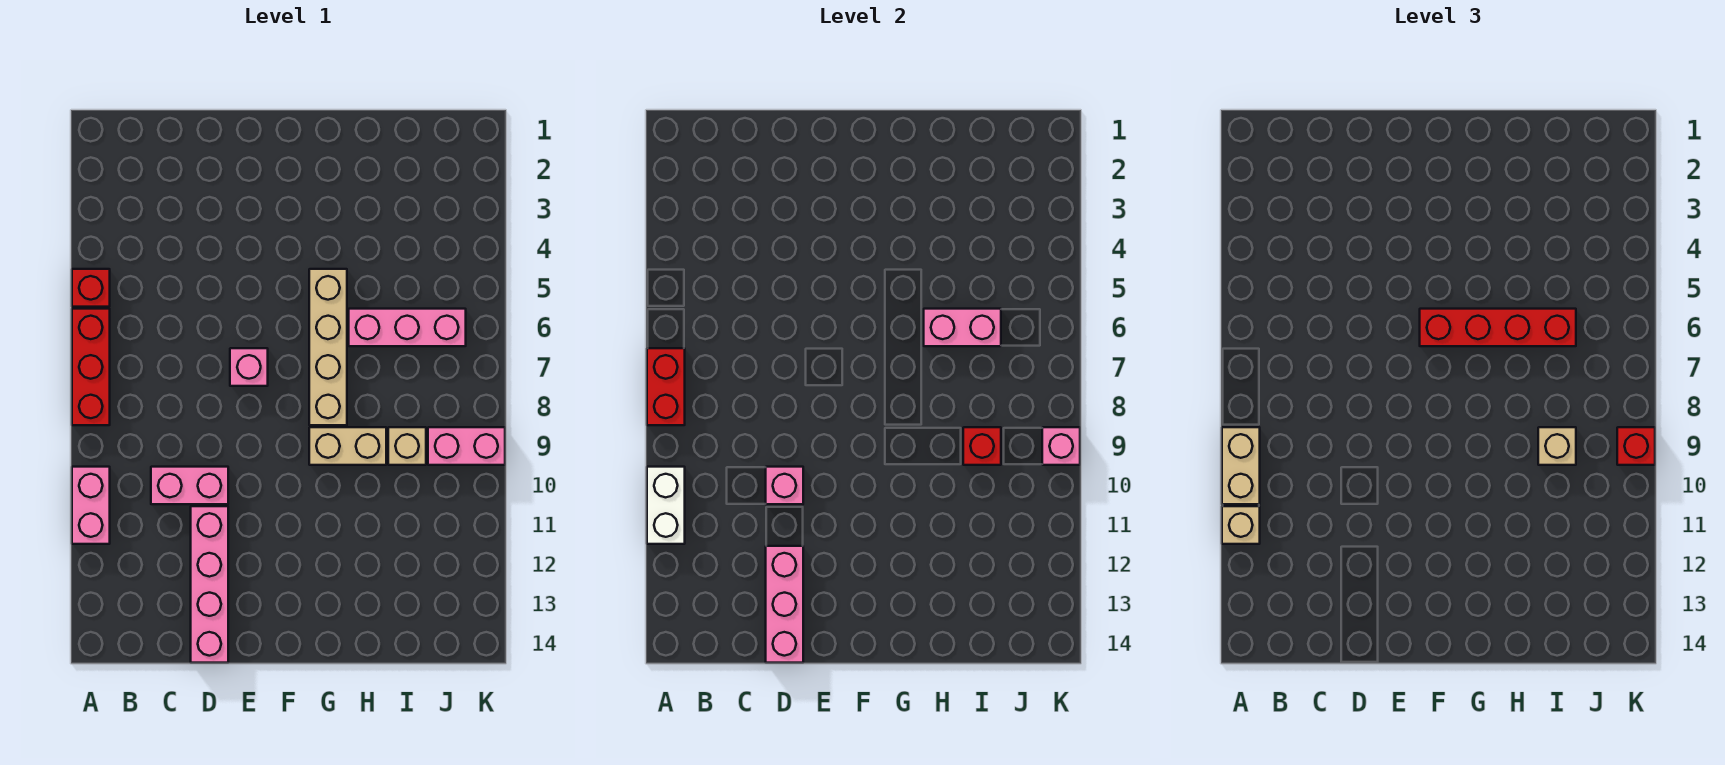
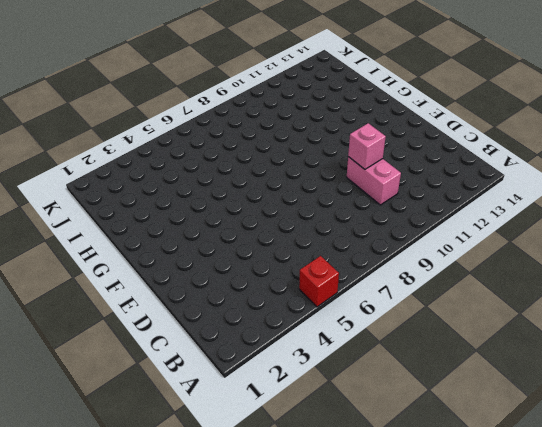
none -> red 1x3 brick [72,309,110,425]
none -> pink 1x2 brick [72,467,110,544]
none -> pink 1x4 brick [191,506,228,663]

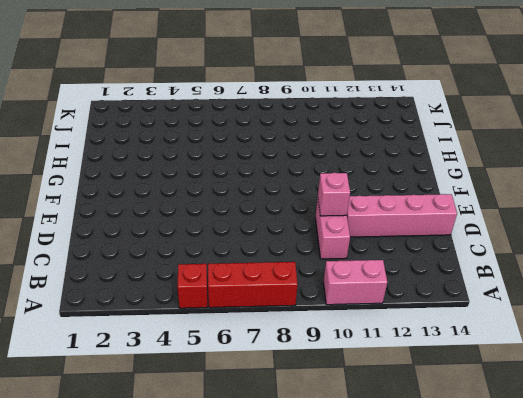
none -> pink 1x1 brick [230,348,268,386]
none -> tan 1x4 brick [309,269,347,425]
none -> tan 1x2 brick [309,427,386,465]

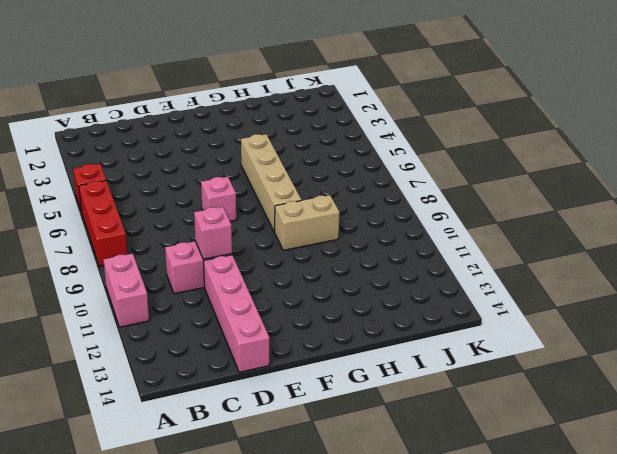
none -> pink 1x3 brick [349,309,466,346]
none -> tan 1x1 brick [388,427,426,465]
none -> pink 1x2 brick [428,427,505,465]

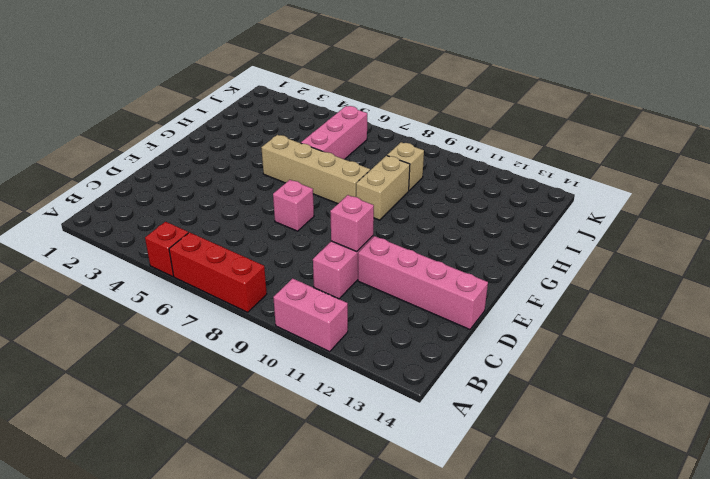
none -> pink 1x2 brick [428,427,505,465]
none -> red 1x2 brick [647,348,685,425]
none -> white 1x2 brick [647,467,685,544]

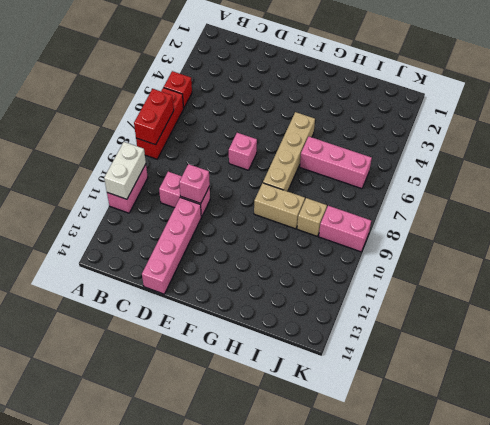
none -> pink 1x3 brick [766,546,803,663]
none -> pink 1x2 brick [924,309,1001,346]
none -> red 1x1 brick [963,427,1001,465]

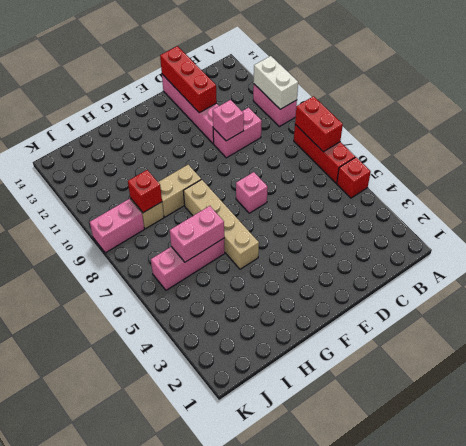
red 1x3 brick [160,46,217,113] -> pink 1x3 brick [766,546,803,663]
none -> pink 1x1 brick [1042,427,1080,465]
none -> tan 1x2 brick [1222,427,1260,504]
none -> tan 1x1 brick [1222,506,1260,544]

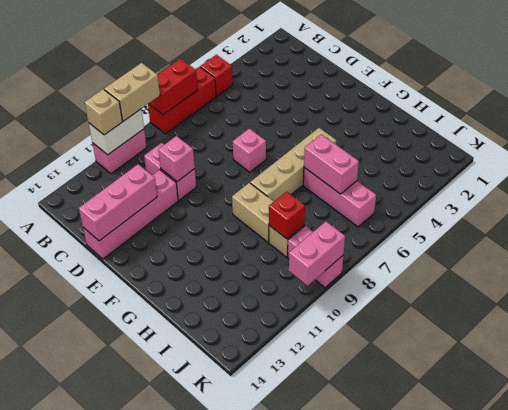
pink 1x2 brick [289,222,345,286] -> pink 1x1 brick [1042,427,1080,465]
none -> red 1x4 brick [1420,309,1576,346]
none -> tan 1x1 brick [1538,427,1576,465]
none -> red 1x1 brick [1617,427,1655,465]

